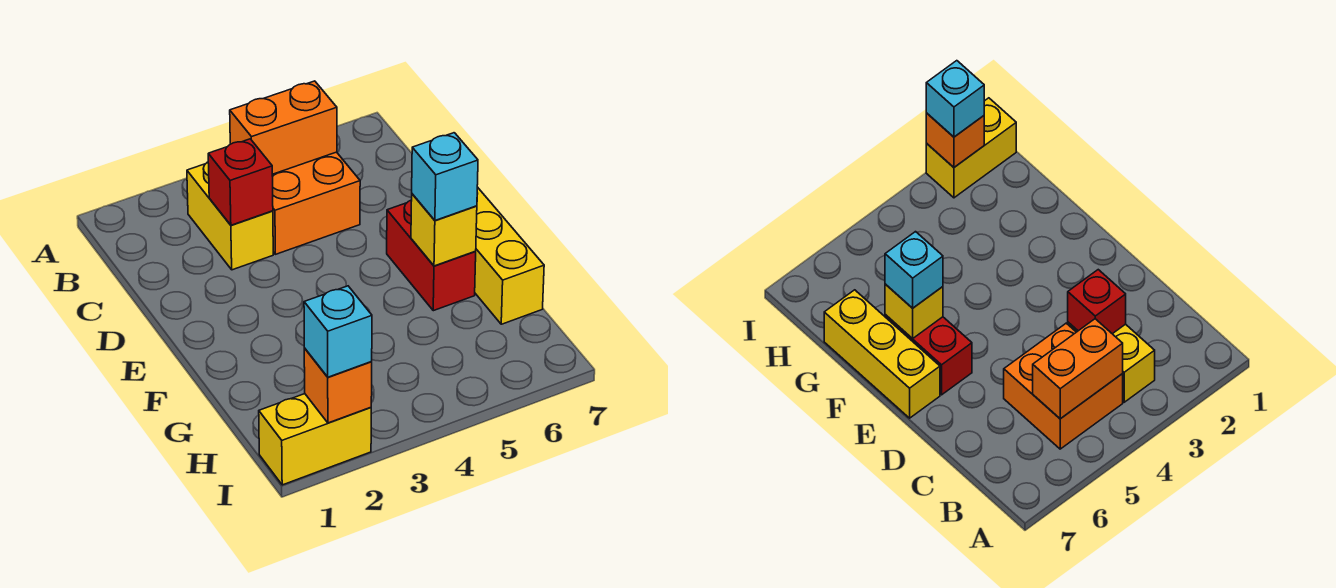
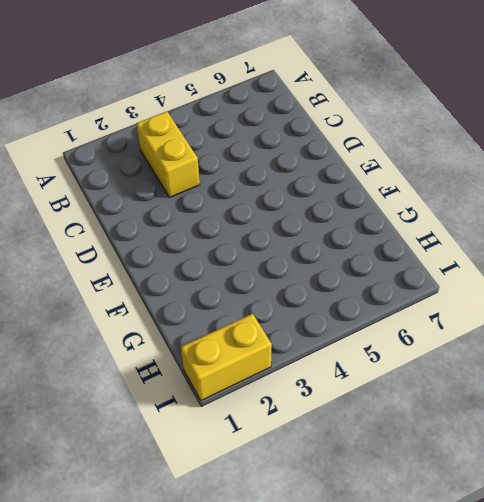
none -> orange 2x2 brick [272,152,360,254]
none -> red 1x2 brick [387,200,476,311]

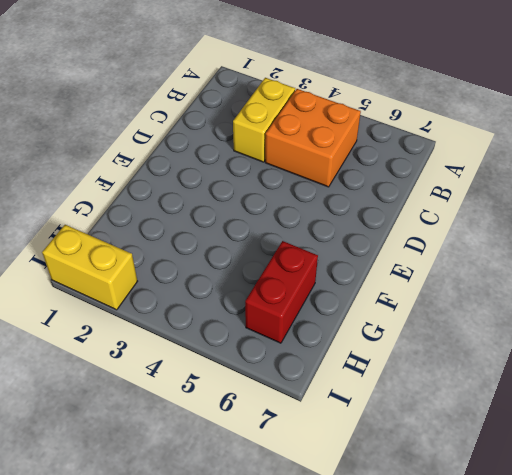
red 1x2 brick [245,241,318,343] -> red 1x2 brick moved to [387,200,476,311]
none -> yellow 1x3 brick [475,187,544,324]
none -> orange 1x2 brick [230,81,337,174]

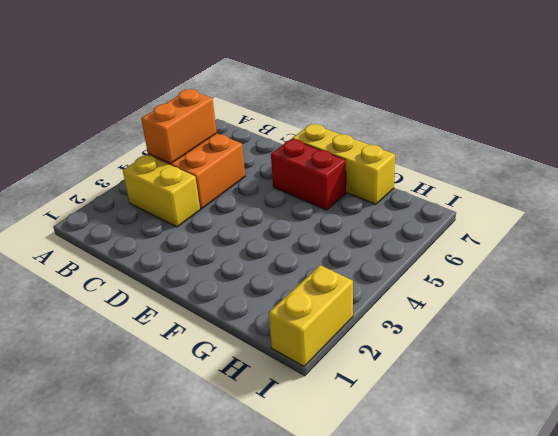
none -> red 1x1 brick [208,139,273,225]
none -> yellow 1x1 brick [411,194,477,266]

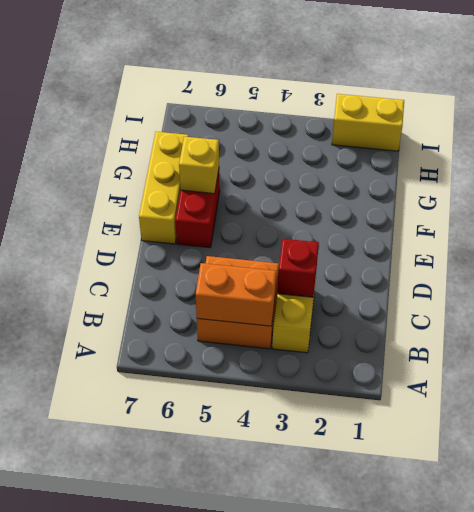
none -> orange 1x1 brick [304,348,372,423]
none -> cyan 1x1 brick [412,133,478,220]

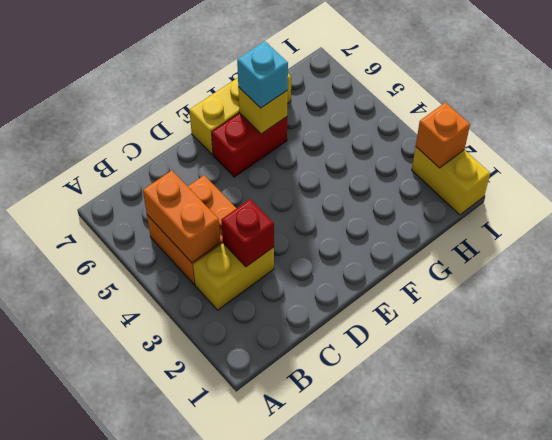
none -> cyan 1x1 brick [304,286,372,377]

